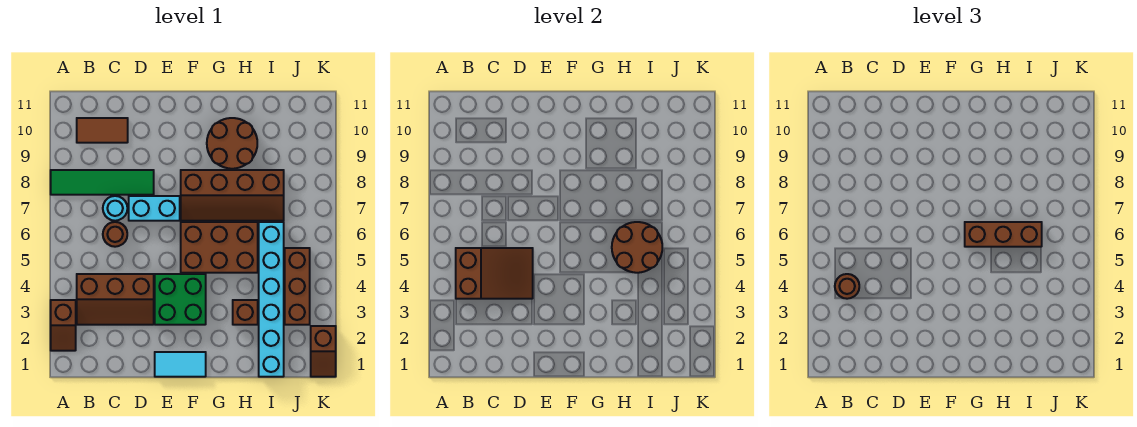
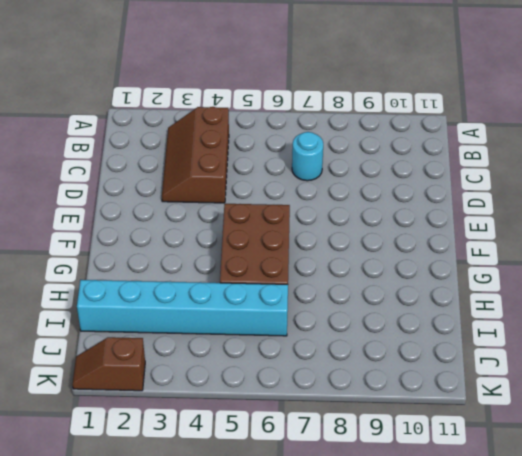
none -> brown 1x2 slope [51,300,76,351]
none -> green 1x4 tile [51,170,154,195]
none -> brown 1x2 tile [77,118,128,143]

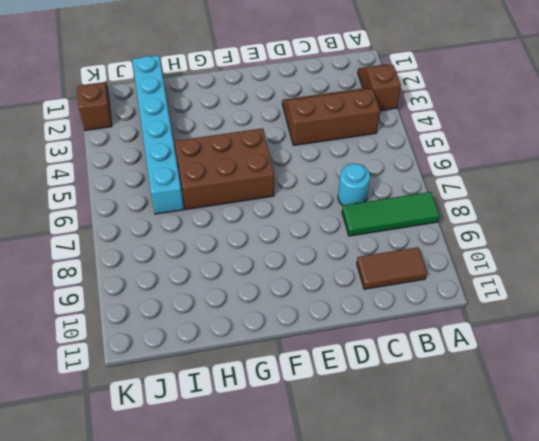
green 1x3 tile [342,192,439,236] -> green 1x4 tile [51,170,154,195]
none -> brown 1x1 round brick [103,222,127,247]
none -> cyan 1x2 brick [129,196,180,221]
none -> cyan 1x2 tile [155,352,206,377]

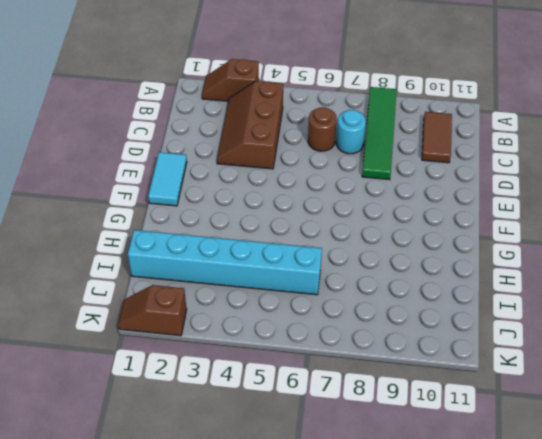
none -> cyan 1x2 brick [129,196,180,221]
none -> green 2x2 brick [155,274,206,325]
none -> brown 2x3 brick [181,222,258,273]

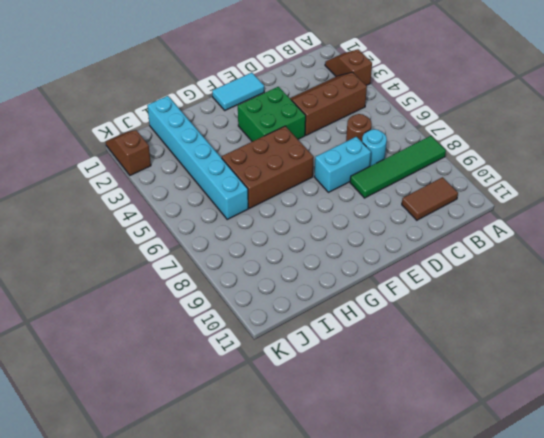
none -> brown 2x4 slope [181,170,284,221]
none -> brown 2x2 round brick [207,118,257,169]
none -> brown 1x1 brick [233,300,258,325]

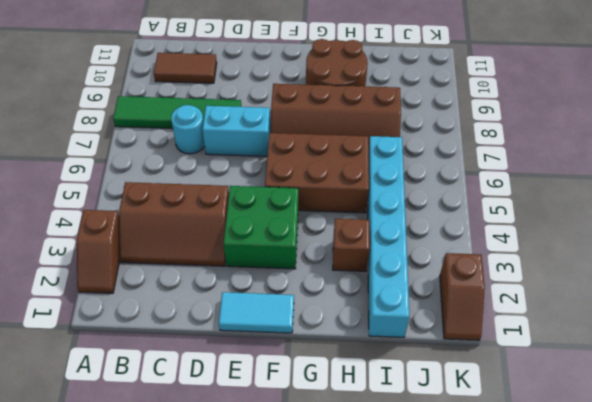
none -> brown 1x1 round brick [103,222,127,247]
none -> brown 1x3 brick [285,248,310,325]
none -> brown 2x3 slope [456,248,533,299]

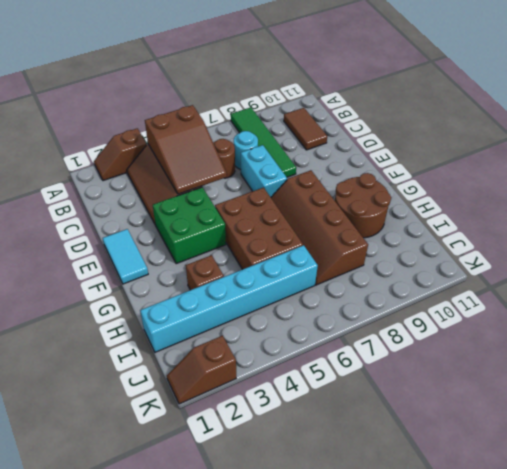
none -> brown 1x3 brick [285,248,310,325]
none -> brown 2x2 round brick [612,222,662,273]
none -> brown 1x1 round brick [835,274,859,299]

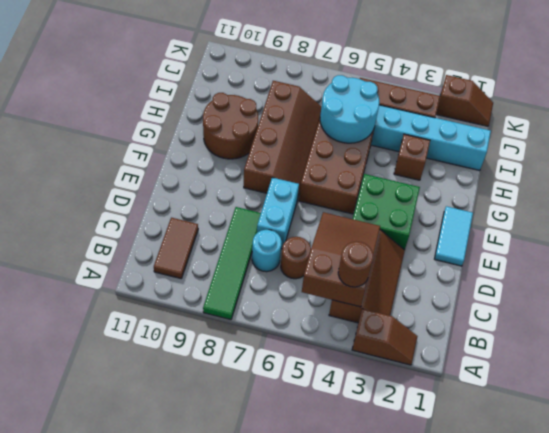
cyan 2x2 round brick [320,75,379,143] -> brown 2x2 round brick [612,222,662,273]
none -> brown 1x3 brick [965,222,1042,247]

